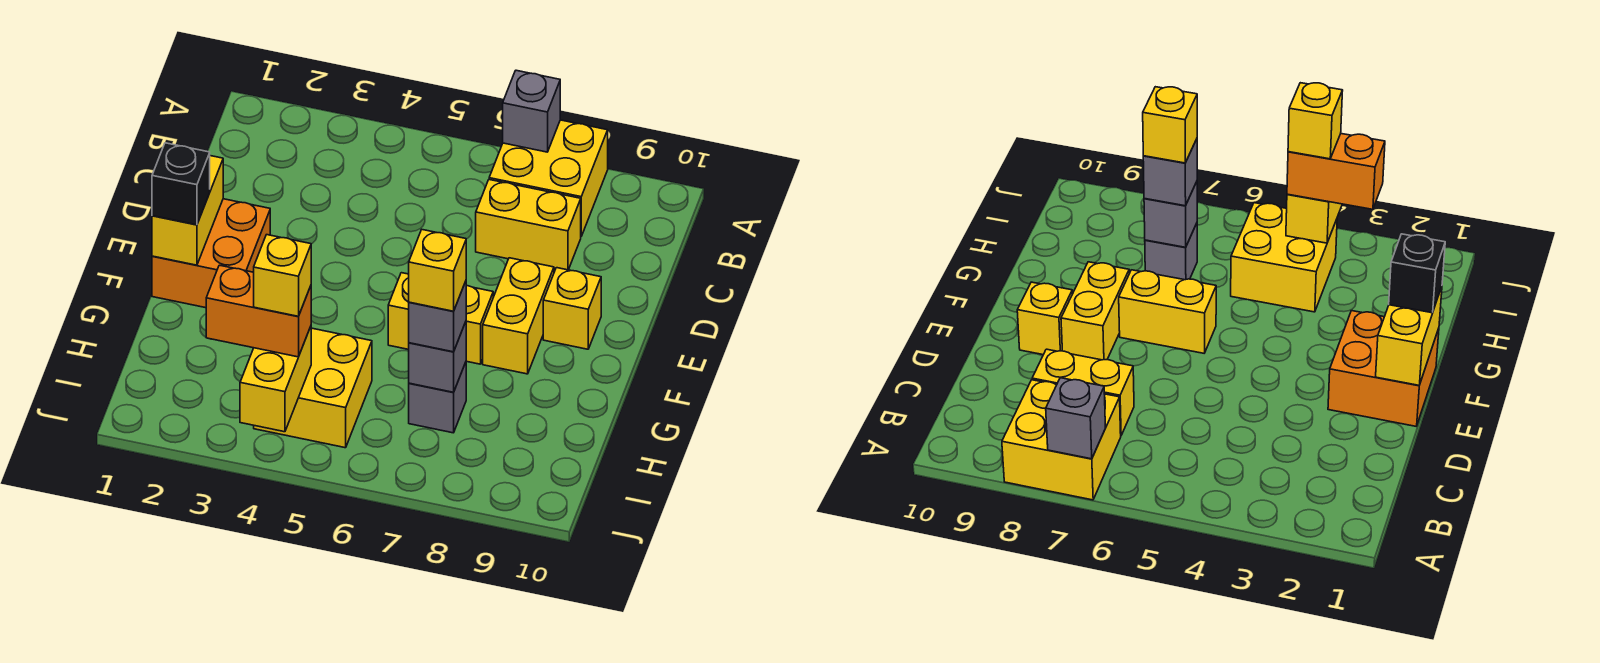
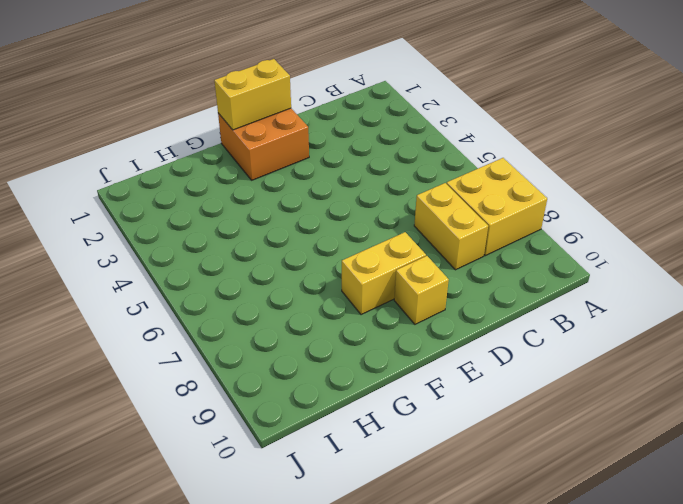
none -> yellow 1x2 brick [388,273,493,364]
none -> yellow 2x2 brick [254,328,372,448]
none -> grey 1x1 brick [409,362,466,433]

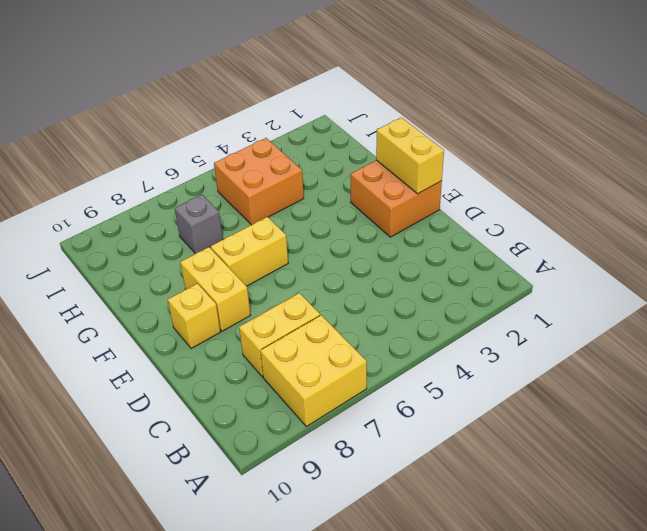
orange 2x2 brick [214,138,304,225] -> yellow 2x2 brick [254,328,372,448]
none -> grey 1x1 brick [503,70,560,152]
none -> grey 1x1 brick [409,322,466,392]
none -> yellow 1x2 brick [240,326,311,432]

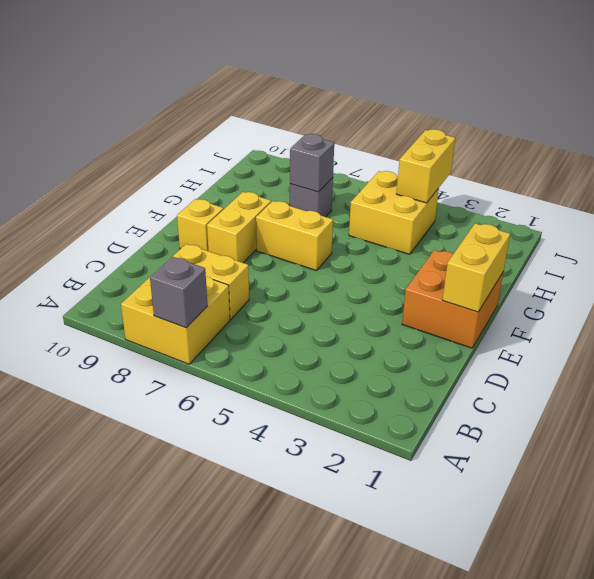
none -> black 1x1 brick [152,143,210,225]
none -> grey 1x1 brick [409,281,466,352]
none -> orange 1x2 brick [206,265,311,357]

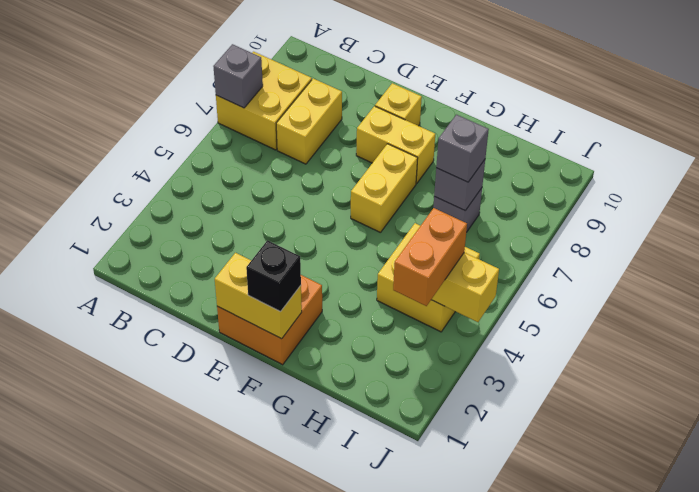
none -> yellow 1x1 brick [409,230,466,311]
none -> yellow 1x1 brick [254,235,311,316]

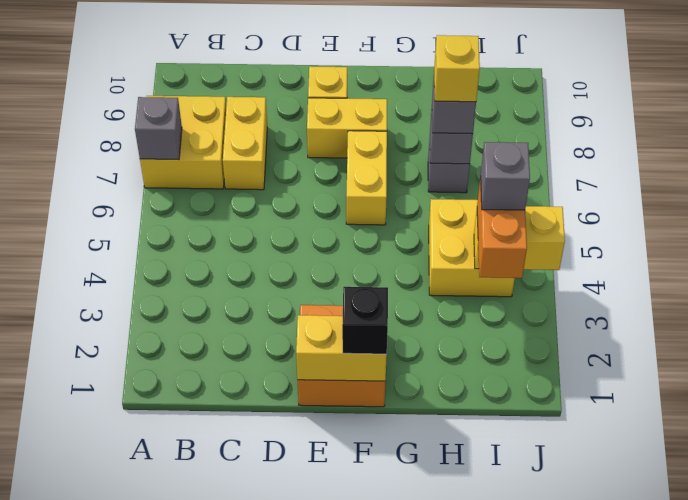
grey 1x1 brick [481,142,530,210] -> yellow 1x1 brick [254,235,311,316]

